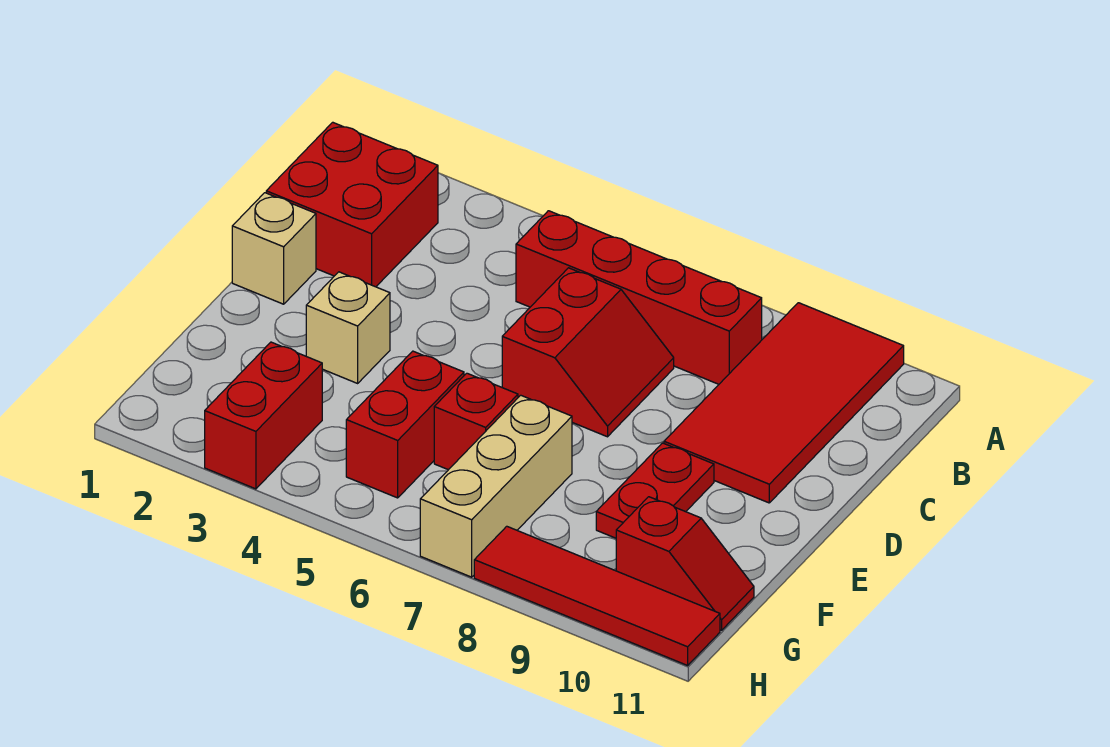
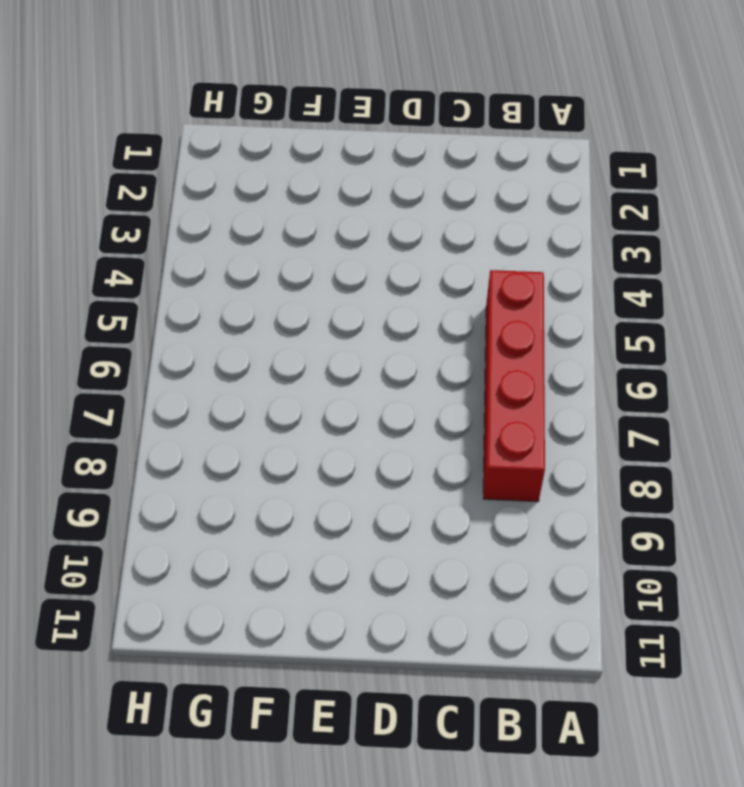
none -> red 2x4 tile [664,303,904,503]
none -> red 2x2 brick [266,122,438,287]
none -> red 2x2 slope [502,268,674,437]

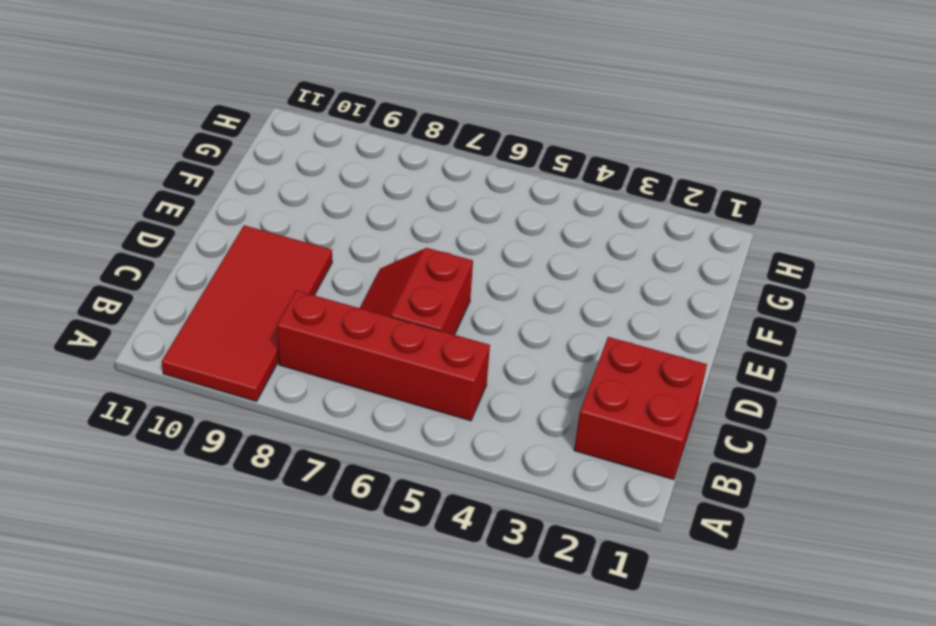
none -> tan 1x1 brick [232,193,316,304]
none -> tan 1x1 brick [306,272,390,383]
none -> red 1x2 plate [596,443,714,538]

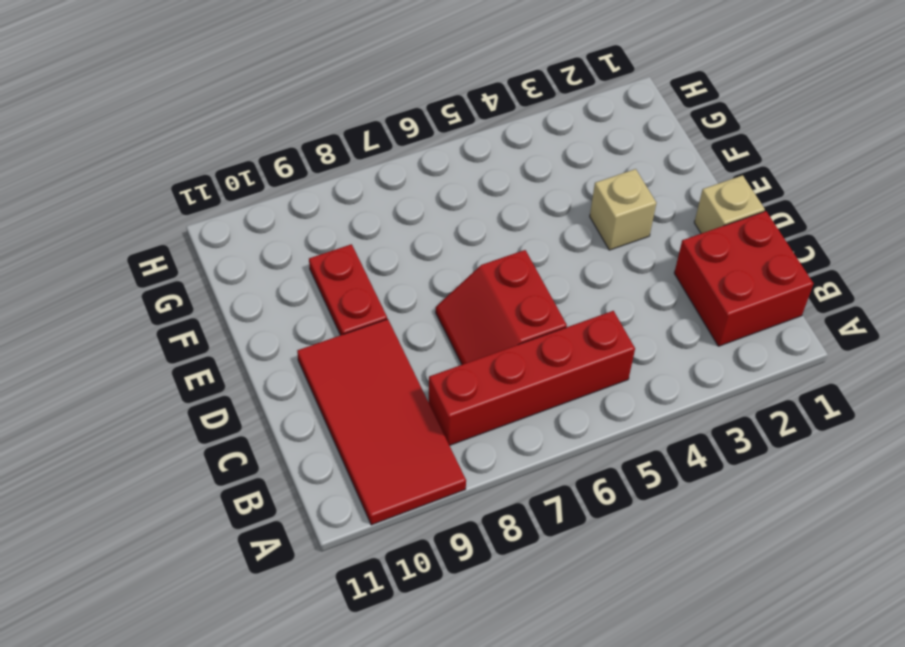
none -> red 1x2 brick [346,351,464,498]
none -> red 1x1 brick [434,373,518,470]
none -> tan 1x3 brick [420,395,572,577]

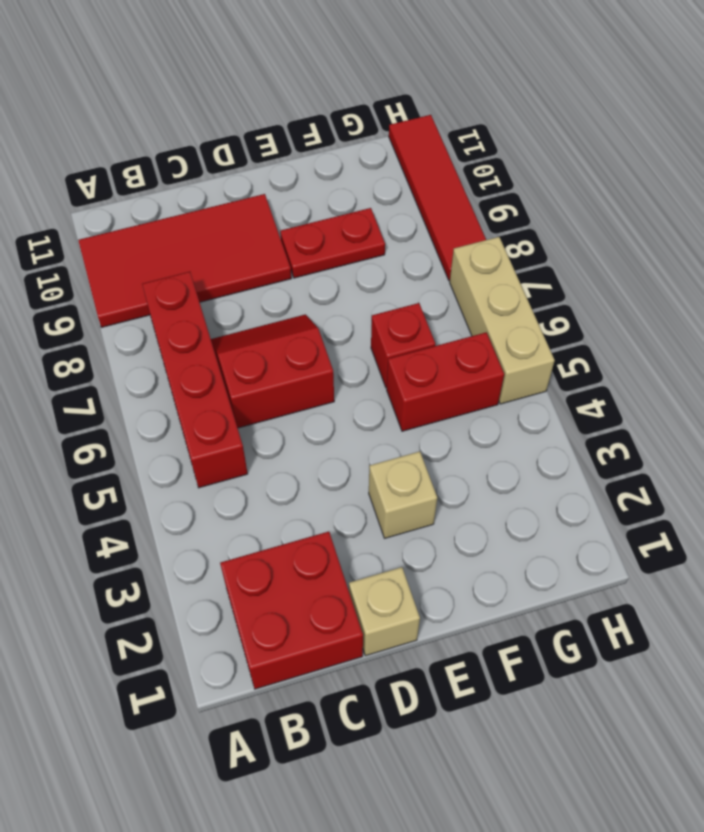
tan 1x3 brick [450,237,555,404] -> tan 1x3 brick turned to [420,395,572,577]
none -> red 1x2 brick [205,342,322,489]
none -> red 1x2 slope [616,497,754,630]

